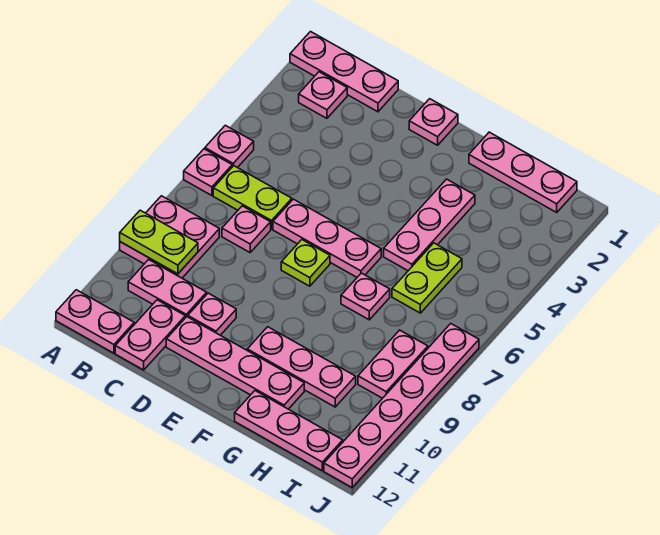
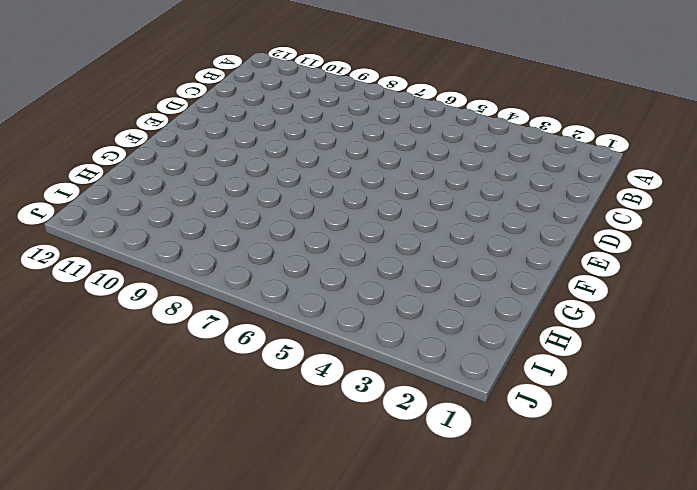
none -> pink 1x3 plate [290,32,398,112]
none -> pink 1x1 plate [205,125,254,168]
none -> pink 1x1 plate [184,149,232,196]

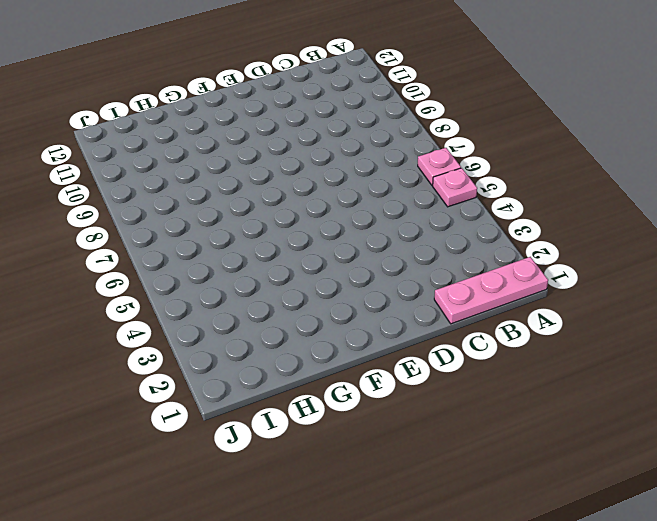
none -> pink 2x2 plate [120,196,219,278]
none -> pink 1x2 plate [56,290,134,353]
none -> pink 1x1 plate [299,72,347,118]

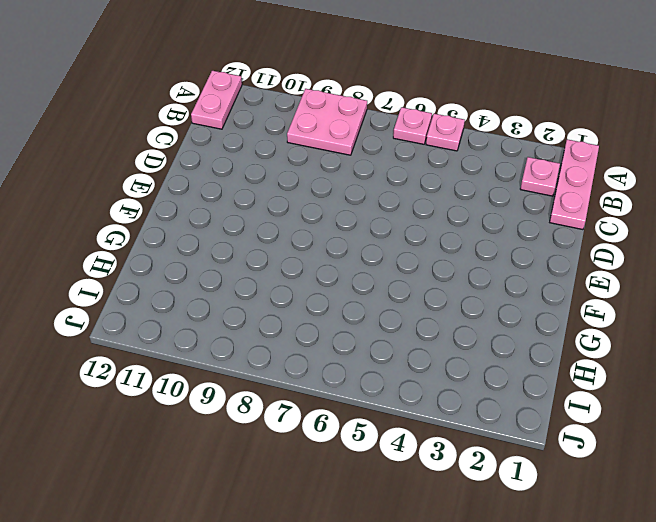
none -> lime 1x2 plate [213,166,292,229]
none -> pink 1x2 plate [128,260,207,318]
none -> pink 1x1 plate [222,206,271,252]

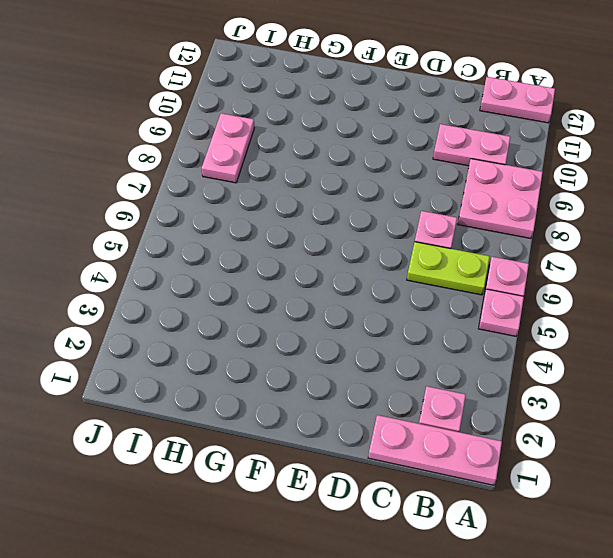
none -> pink 1x2 plate [115,300,185,370]
none -> pink 1x3 plate [273,199,381,277]
none -> pink 1x1 plate [188,293,236,335]

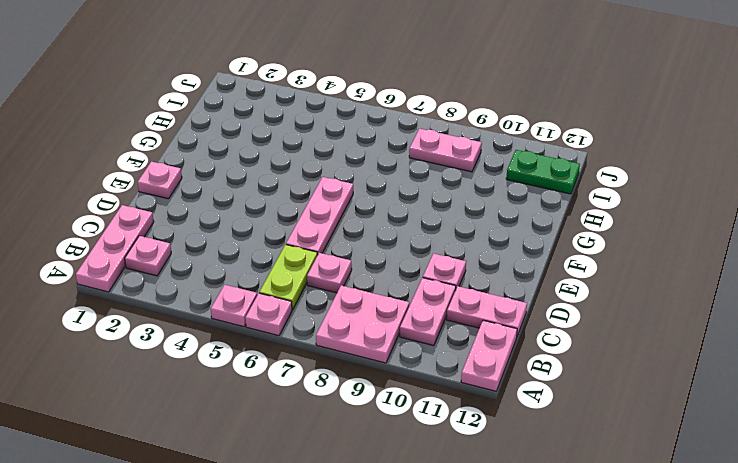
green 1x2 plate [506,150,580,194] -> pink 1x3 plate [235,391,343,471]
none -> pink 1x4 plate [166,317,304,409]
none -> lime 1x1 plate [281,240,330,286]
none -> pink 1x3 plate [247,327,356,407]

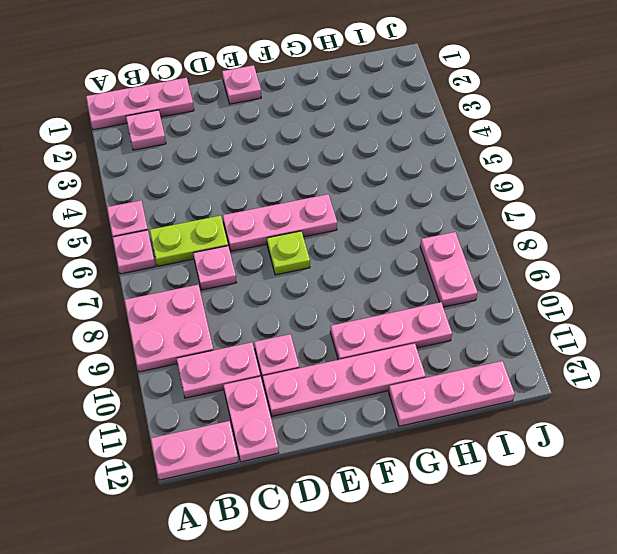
none -> pink 1x3 plate [469,132,577,212]
none -> pink 1x3 plate [384,179,475,271]
none -> pink 1x1 plate [341,273,390,320]

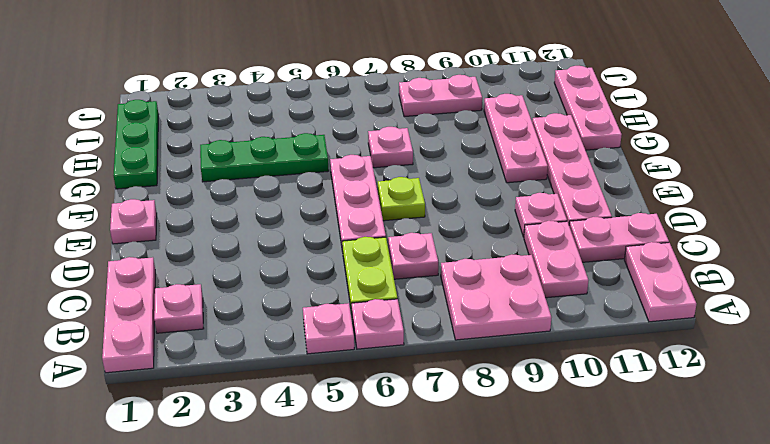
green 1x3 plate [113,100,159,189] -> pink 1x3 plate [469,132,577,212]
green 1x3 plate [200,133,329,182] -> pink 1x3 plate [384,179,475,271]
none -> lime 1x2 plate [392,243,462,313]
none -> pink 1x6 plate [324,324,479,487]
none -> lime 1x2 plate [120,210,198,274]

